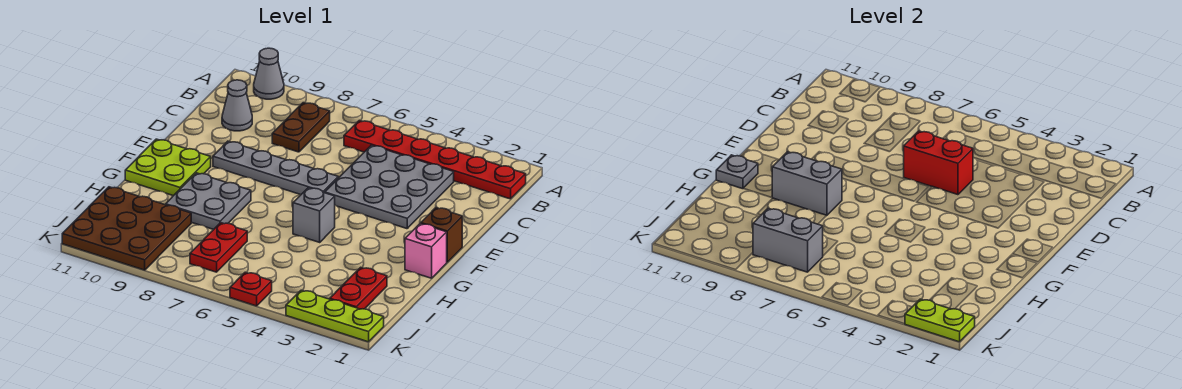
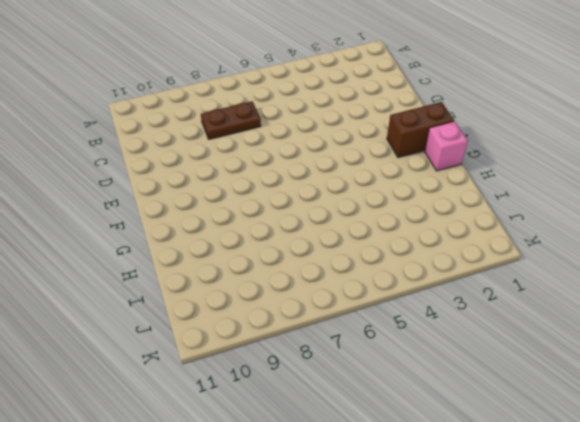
brown 1x2 plate [201,102,261,139] -> brown 1x2 plate turned to [272,103,330,152]
brown 1x2 brick [387,102,454,157] -> brown 1x1 brick [421,208,462,262]
none -> grey 1x1 cone [254,48,284,99]
none -> red 1x6 plate [344,120,526,199]
none -> grey 3x3 plate [325,145,454,229]

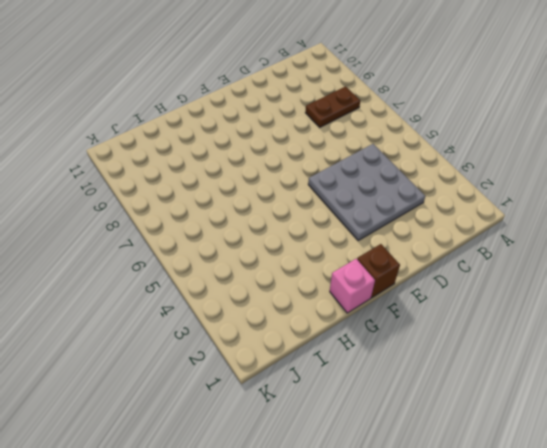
none -> grey 1x1 cone [254,48,284,99]
none -> red 1x6 plate [344,120,526,199]
none -> grey 1x1 cone [222,80,252,131]

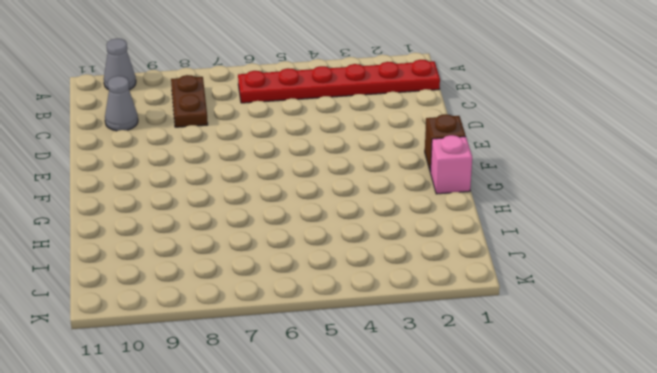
none -> grey 3x3 plate [325,145,454,229]
none -> grey 1x4 plate [213,141,338,195]
none -> lime 2x2 plate [125,139,211,196]

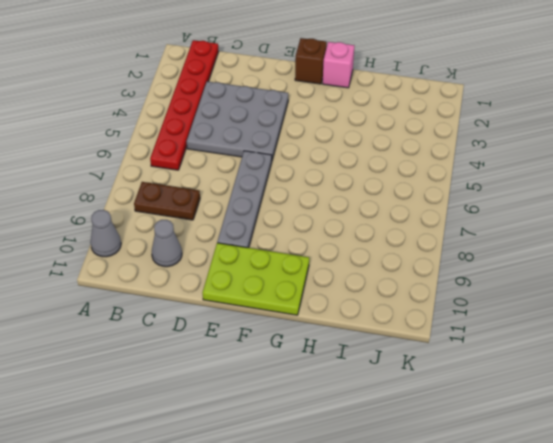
lime 2x3 plate [203,243,309,315] -> lime 2x2 plate [125,139,211,196]
none -> grey 1x1 brick [293,188,335,242]
none -> grey 2x2 plate [166,173,251,229]
none -> red 1x2 plate [330,267,387,309]

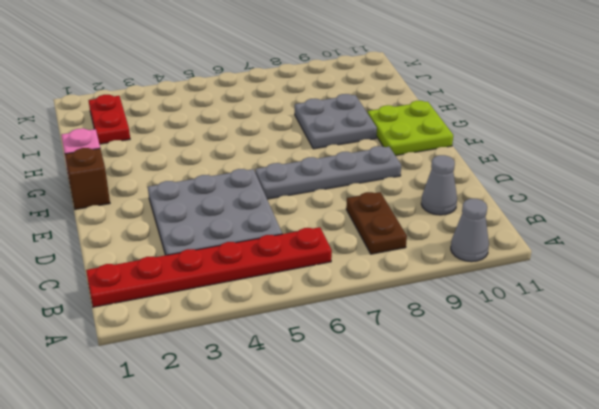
none -> grey 1x1 brick [293,188,335,242]
none -> red 1x2 plate [190,223,247,272]
none -> brown 3x3 plate [62,187,191,270]

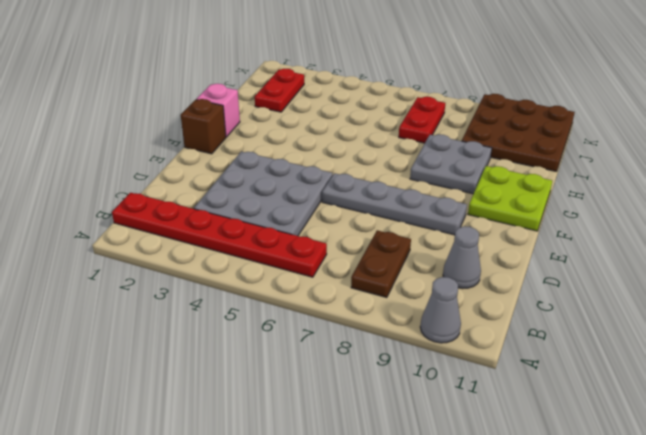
none -> grey 1x1 brick [293,188,335,242]
none -> lime 1x3 plate [286,290,384,342]
none -> red 1x1 plate [230,272,272,306]

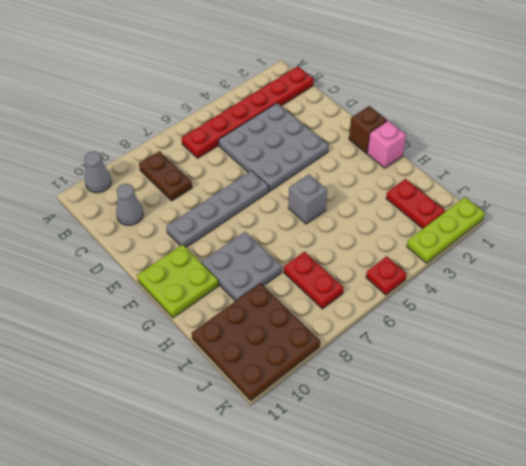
none -> red 1x2 brick [904,131,973,195]
none -> grey 1x2 brick [772,152,842,216]
none -> grey 1x1 plate [716,155,758,189]

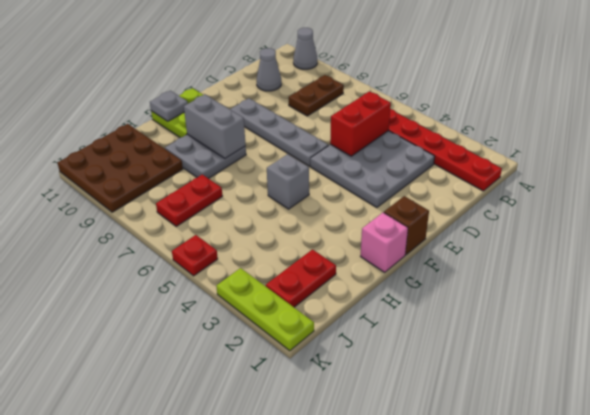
red 1x2 brick [330,91,391,156] -> red 1x2 brick turned to [904,131,973,195]
none -> grey 1x2 brick [753,208,823,272]
none -> lime 1x2 plate [905,299,975,342]

